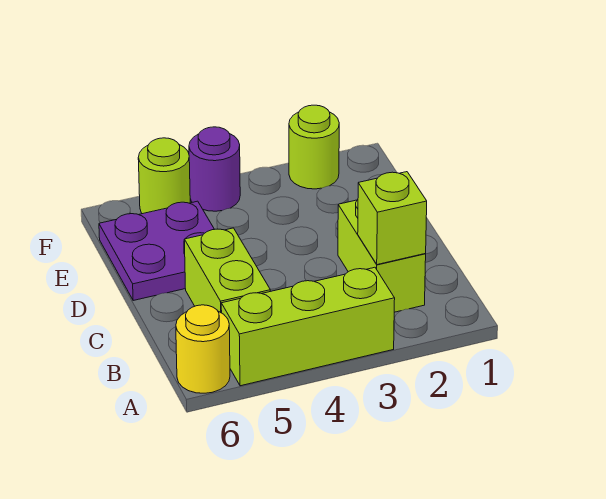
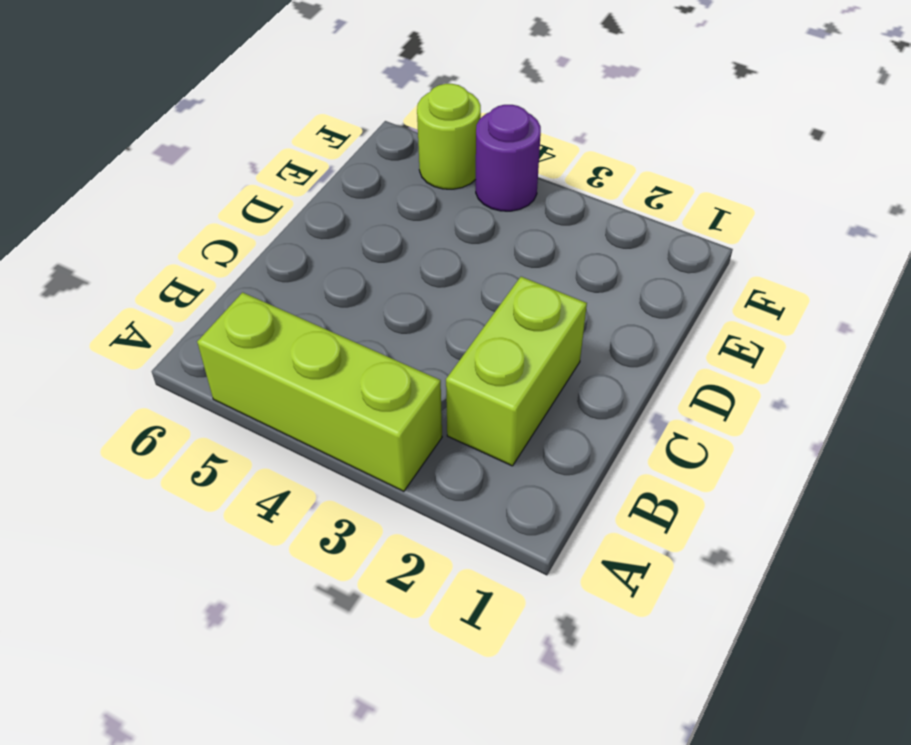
none -> yellow 1x1 round brick [176,305,230,393]
none -> lime 1x2 brick [184,228,270,313]

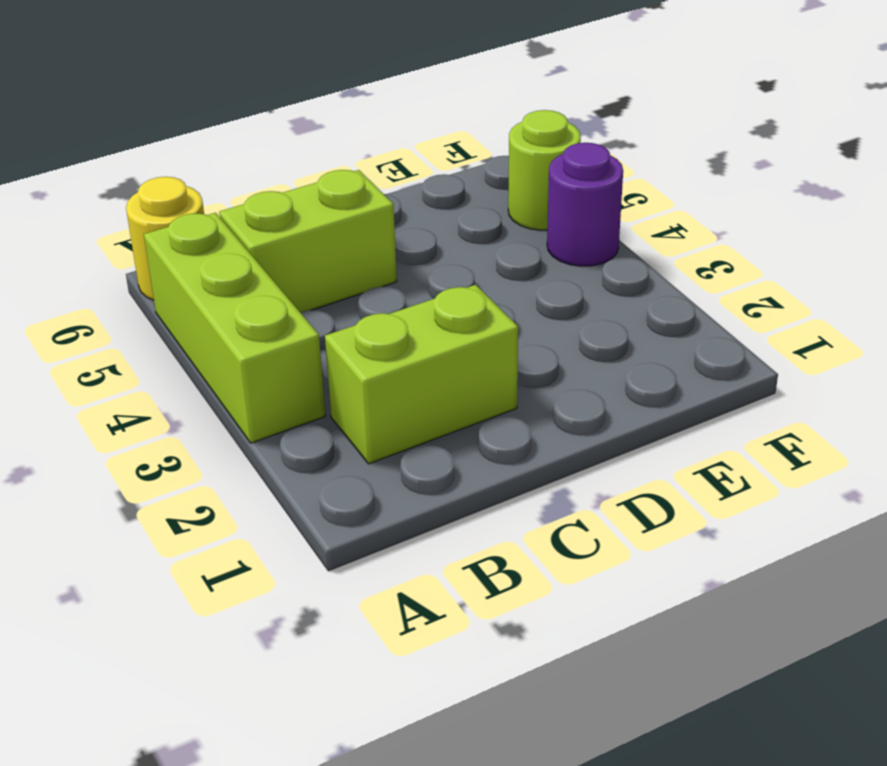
none -> purple 2x2 plate [99,201,214,300]
none -> lime 1x1 round brick [289,105,339,189]

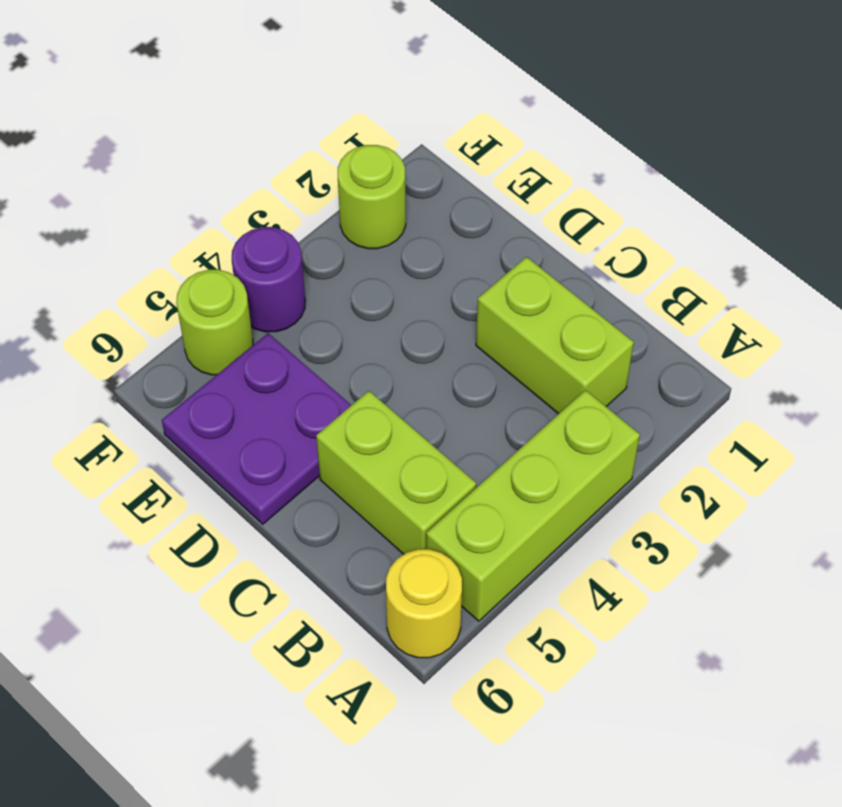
none -> lime 1x1 brick [358,172,427,265]

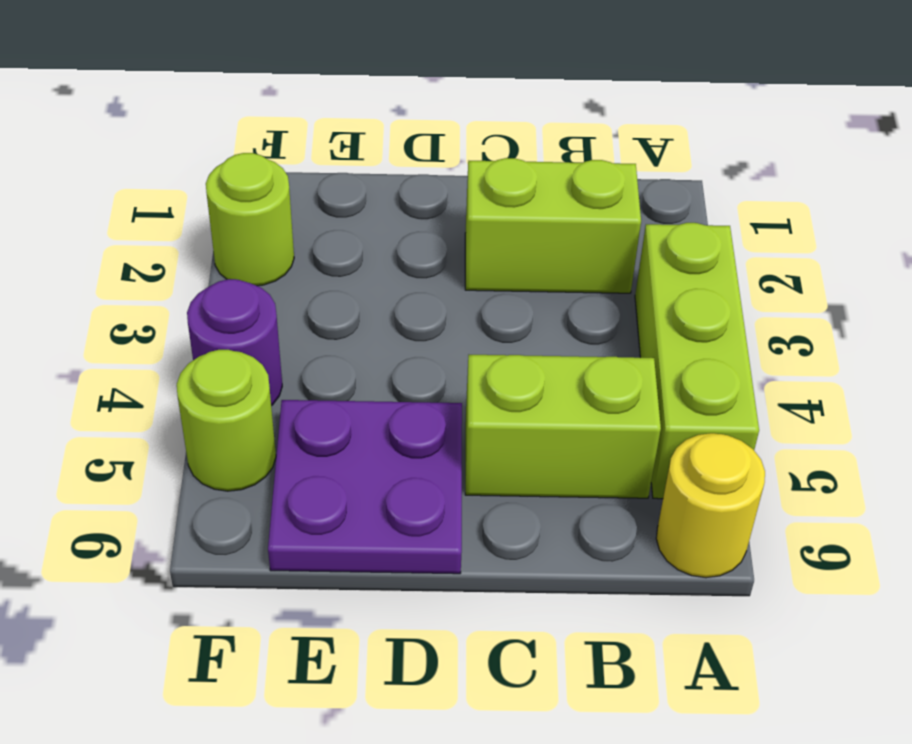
none -> lime 1x1 brick [358,172,427,265]

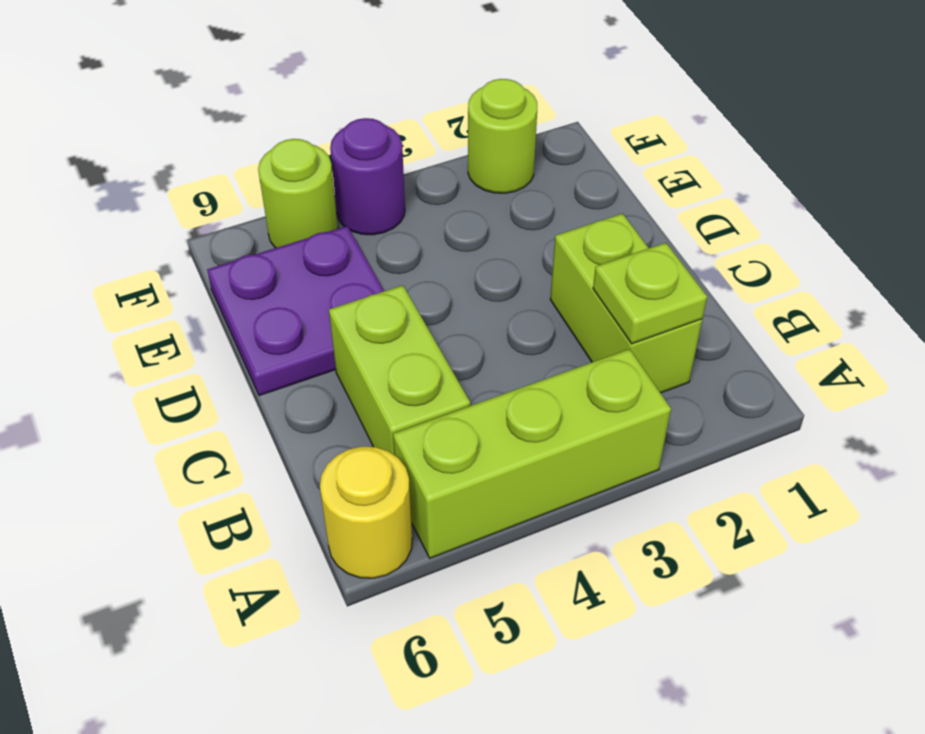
lime 1x1 plate [593,243,707,344] -> lime 1x1 brick [358,172,427,265]

